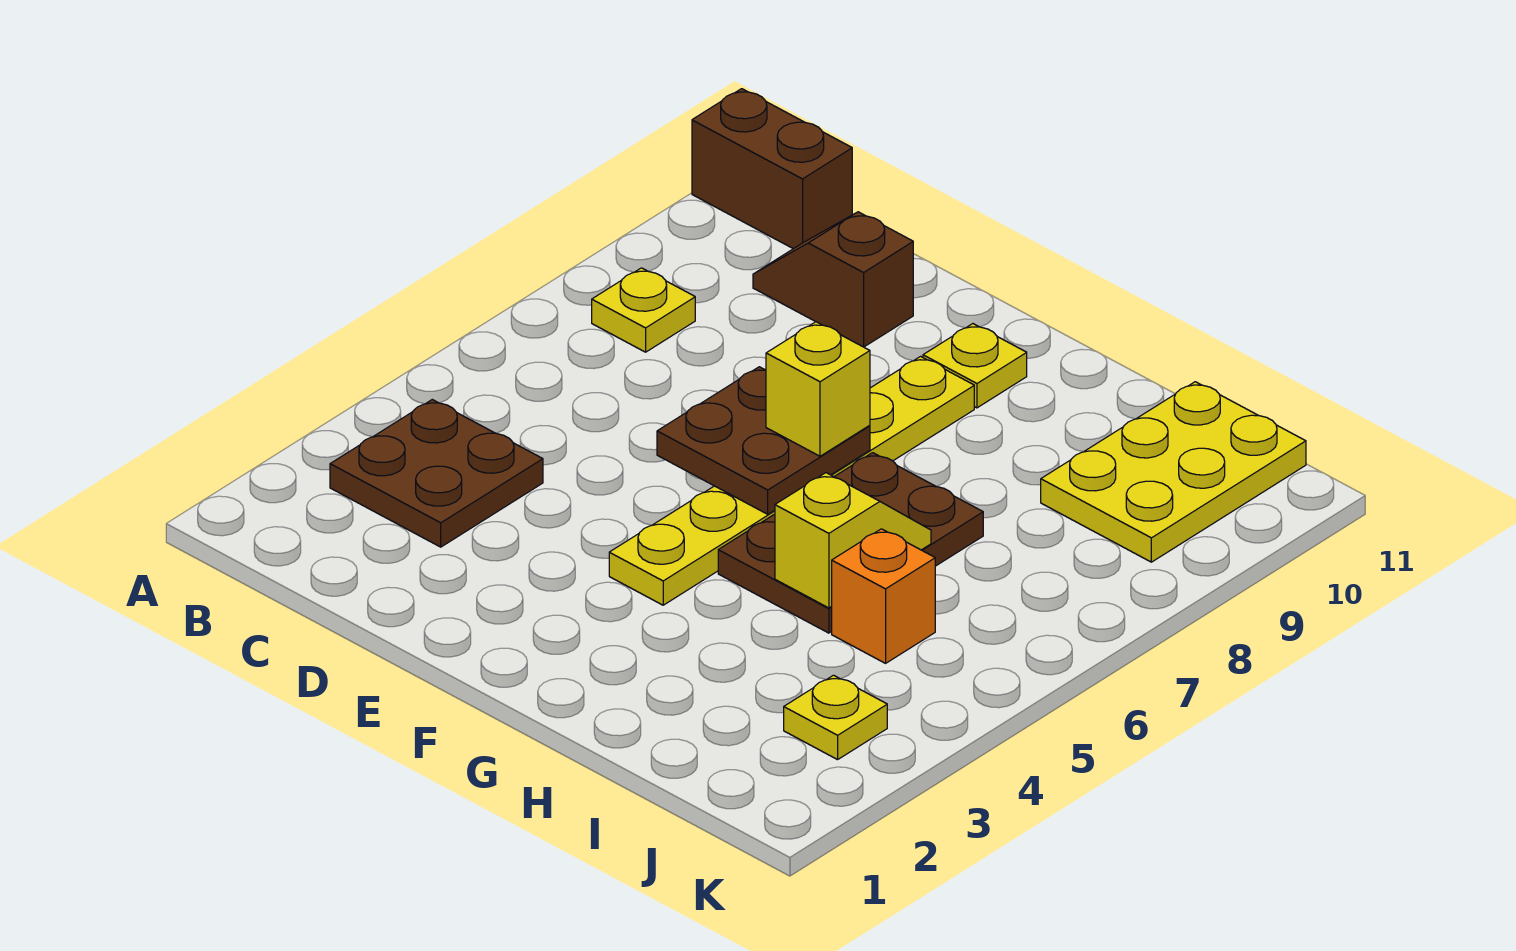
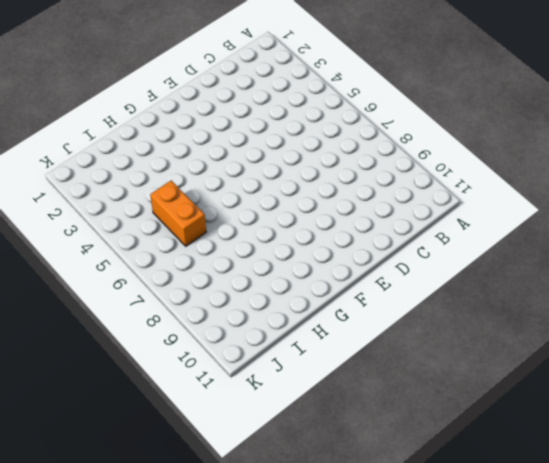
orange 1x2 brick [150,181,206,246] -> orange 1x1 brick [832,529,935,663]
none -> brown 1x2 brick [692,89,852,249]
none -> brown 2x2 plate [330,400,543,547]
none -> yellow 1x1 plate [592,268,695,352]

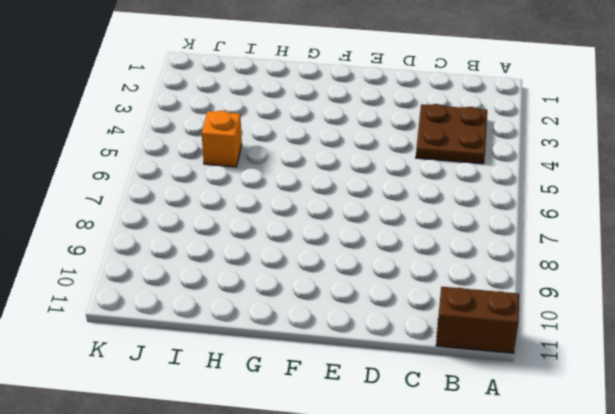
none -> yellow 1x1 plate [592,268,695,352]
none -> brown 1x2 slope [753,212,913,347]
none -> yellow 1x6 plate [609,356,974,605]

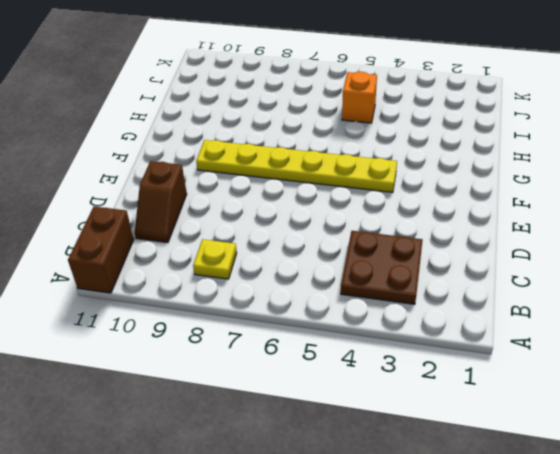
none -> yellow 1x1 plate [923,324,1027,408]
none -> brown 2x3 plate [718,453,983,633]
none -> yellow 2x3 plate [1041,382,1306,562]

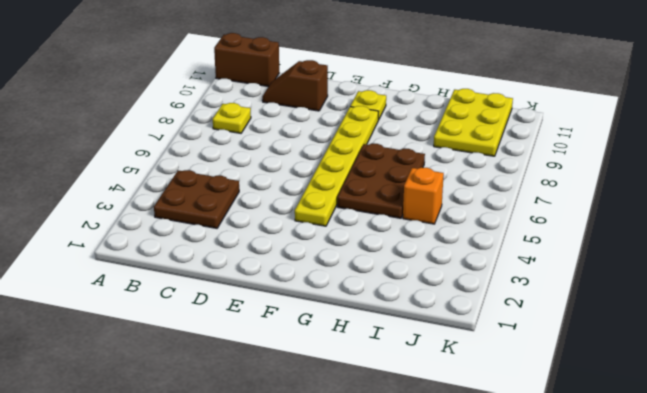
none -> yellow 1x1 plate [784,675,887,760]
none -> brown 2x2 plate [657,367,870,514]
none -> yellow 1x2 slope [775,473,931,608]

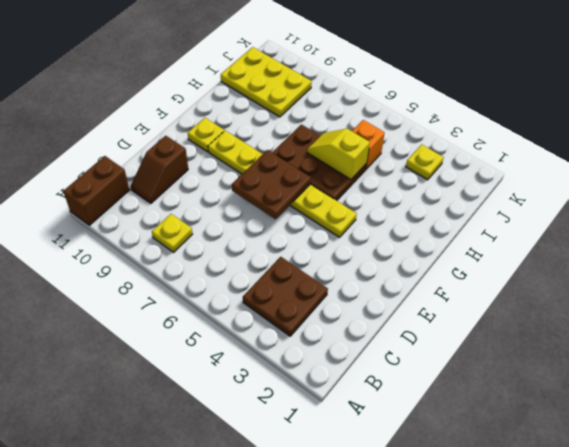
none -> yellow 1x1 brick [766,322,870,456]

